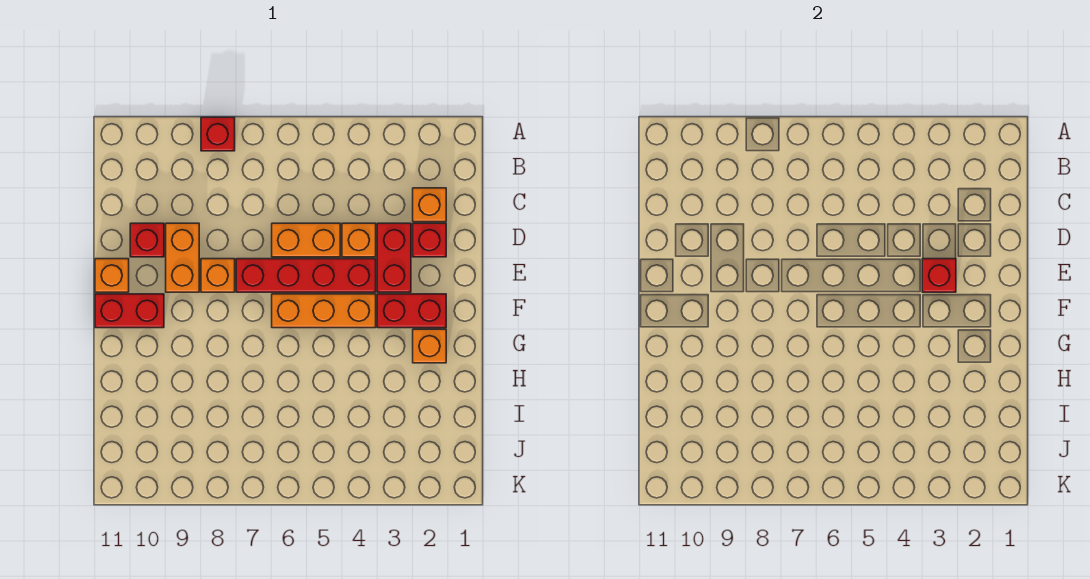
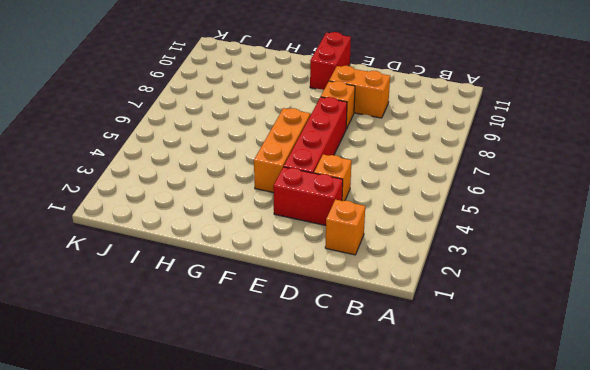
none -> red 1x1 brick [201,117,235,151]
none -> red 1x1 brick [413,223,446,257]
none -> orange 1x2 brick [272,223,340,257]

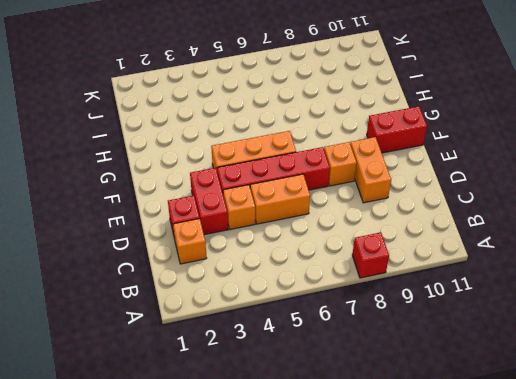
none -> red 1x1 brick [130,223,164,257]
none -> orange 1x1 brick [95,259,129,292]
none -> red 1x2 brick [377,294,446,328]

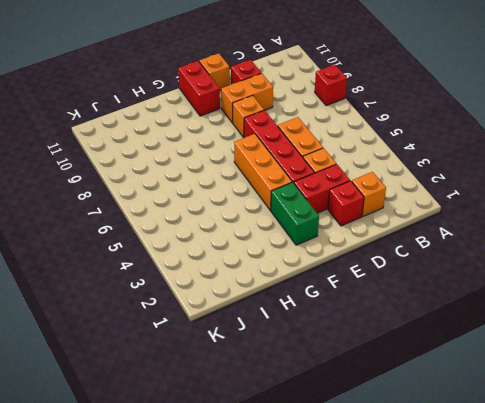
green 1x2 brick [271,182,319,245] -> red 1x2 brick [377,294,446,328]
none -> orange 1x1 brick [413,329,446,363]
none -> red 1x1 brick [922,259,956,292]

